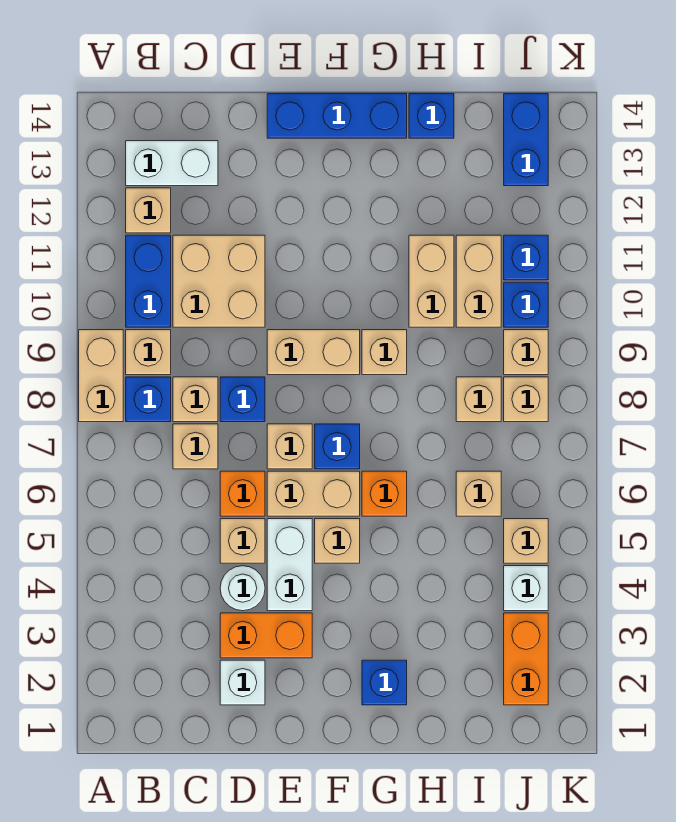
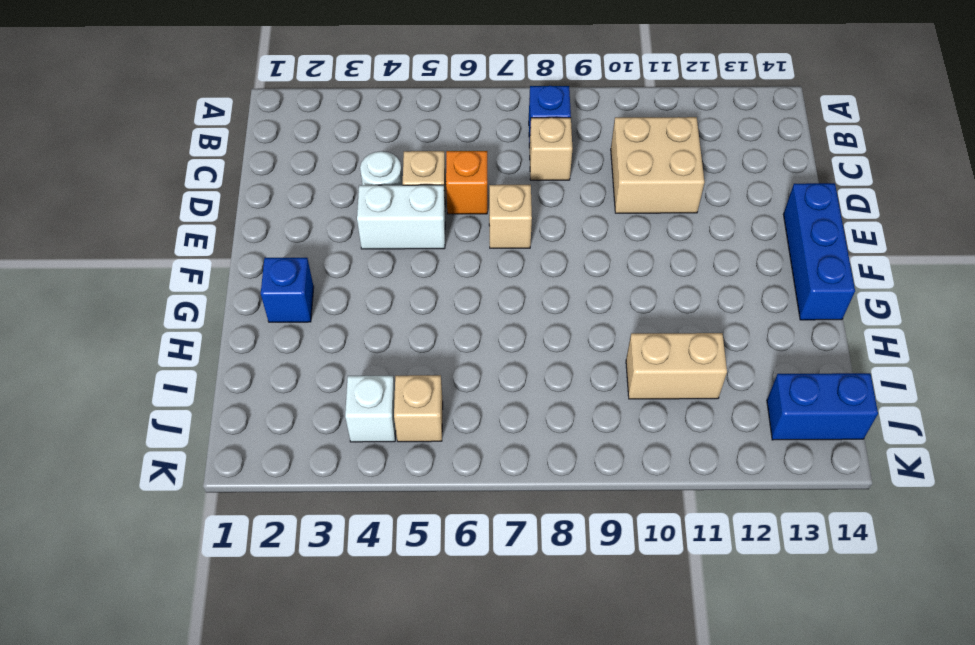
none -> tan 1x2 brick [79,330,123,422]
none -> tan 1x1 brick [126,330,171,375]
none -> blue 1x2 brick [126,235,171,327]
none -> tan 1x1 brick [126,188,171,233]

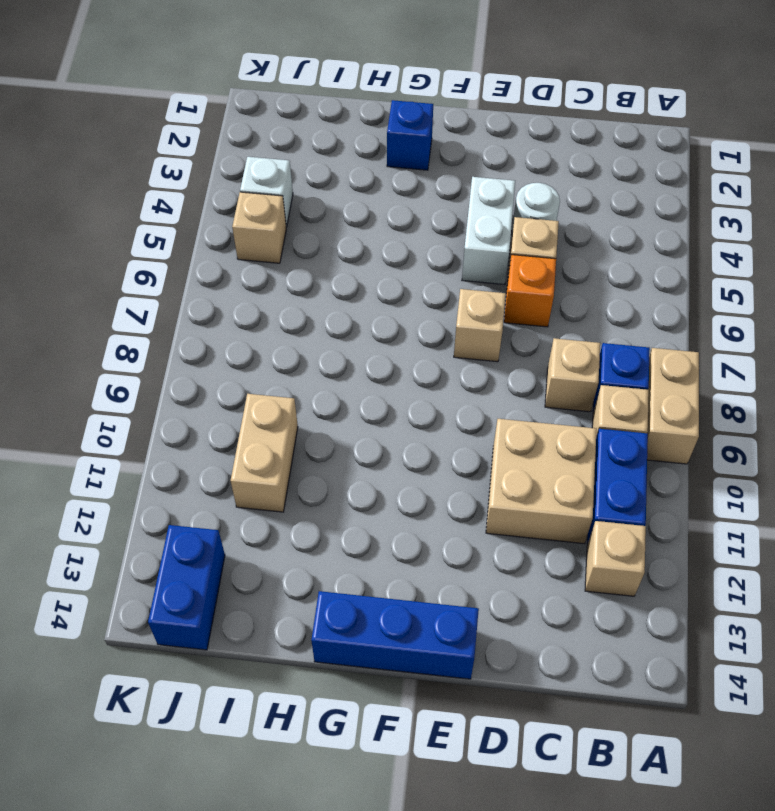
none -> white 1x2 brick [126,141,218,186]
none -> tan 1x1 brick [173,424,218,469]
none -> white 1x1 brick [220,660,265,705]
none -> orange 1x2 brick [220,613,312,658]

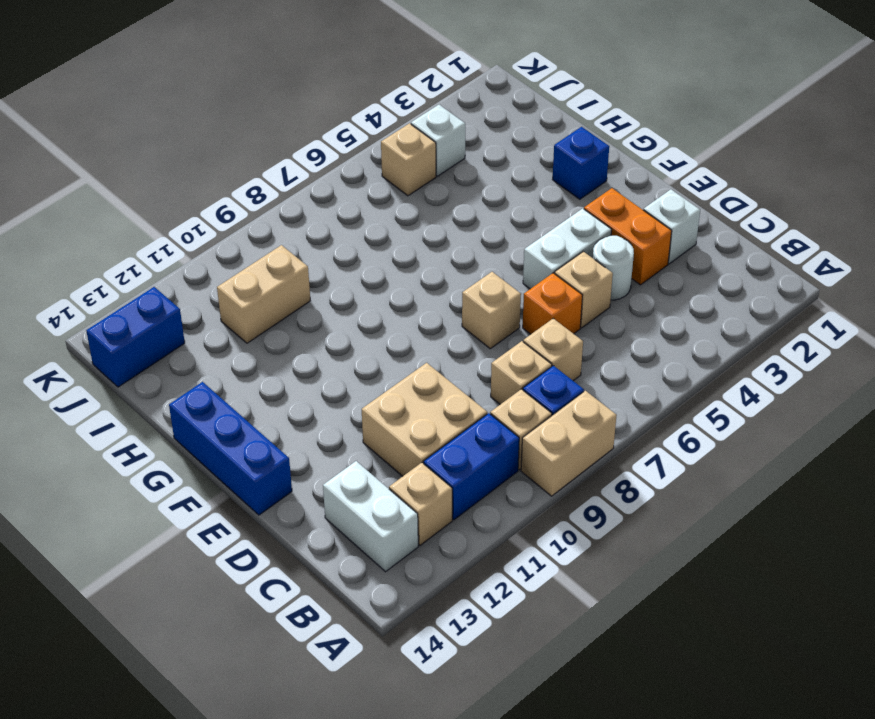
none -> blue 1x1 brick [220,377,265,422]
none -> tan 1x2 brick [267,471,360,516]
none -> tan 1x2 brick [267,330,360,375]
none -> tan 1x1 brick [315,519,360,563]

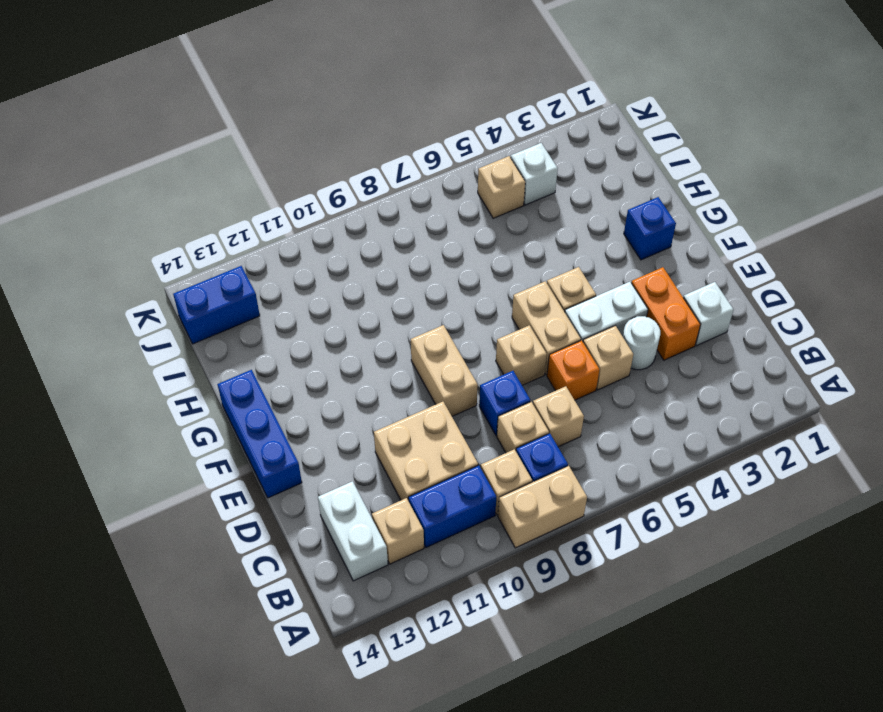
none -> blue 1x1 brick [315,424,360,469]
none -> orange 1x1 brick [362,471,407,516]
none -> tan 1x1 brick [362,330,407,375]
none -> tan 1x2 brick [409,235,454,327]

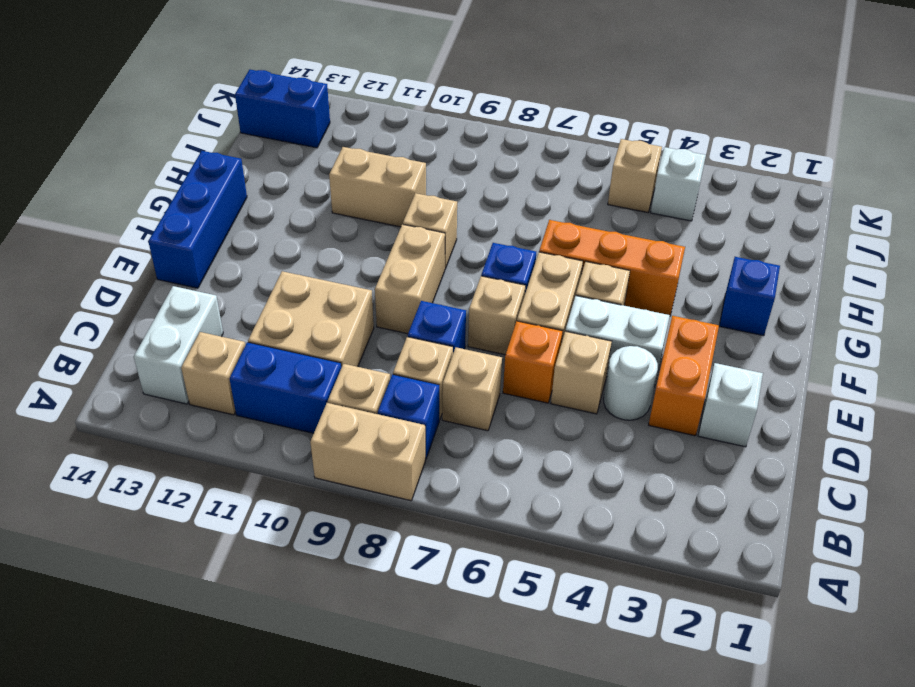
orange 1x3 brick [539,220,685,316] -> orange 1x1 brick [362,471,407,516]
none -> blue 1x1 brick [409,94,454,138]
none -> tan 1x1 brick [456,471,501,516]
none -> tan 1x1 brick [456,377,501,422]
none -> tan 1x2 brick [456,235,501,327]

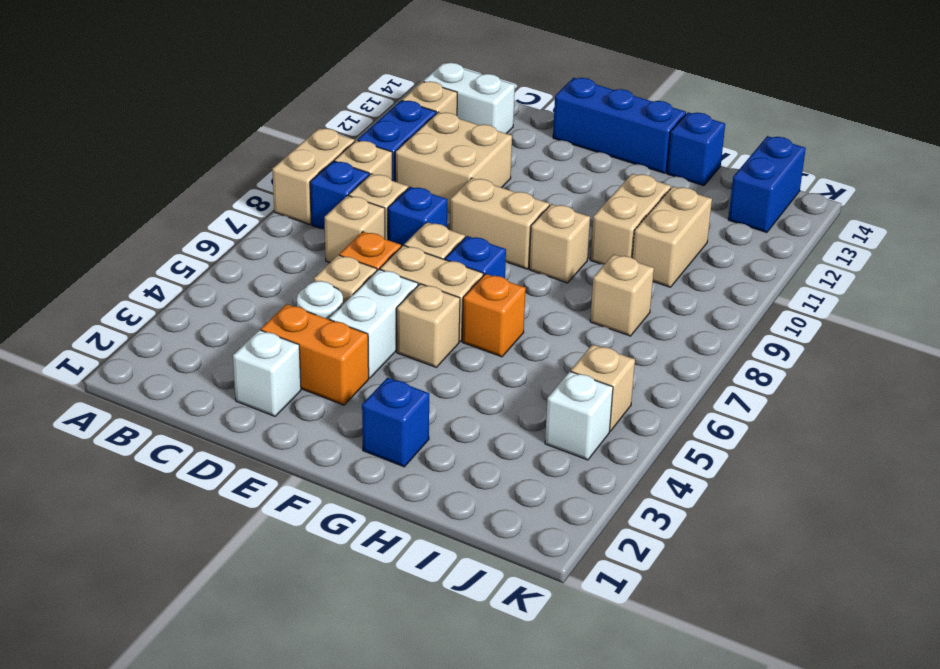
none -> tan 1x1 brick [456,471,501,516]
none -> orange 1x2 brick [504,613,548,705]
none -> tan 1x1 brick [504,377,548,422]
none -> tan 1x1 brick [504,330,548,375]

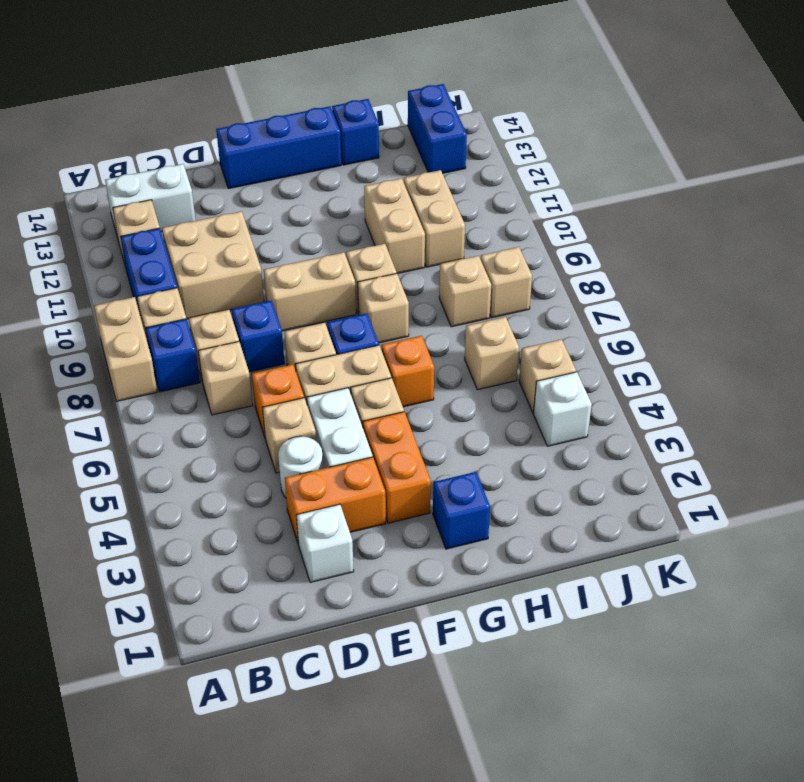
orange 1x2 brick [363,412,431,523] -> orange 1x2 brick moved to [504,613,548,705]
tan 1x1 brick [358,273,409,343] -> tan 1x1 brick moved to [504,330,548,375]
none -> blue 1x1 brick [504,282,548,327]
none -> blue 1x1 brick [504,235,548,280]

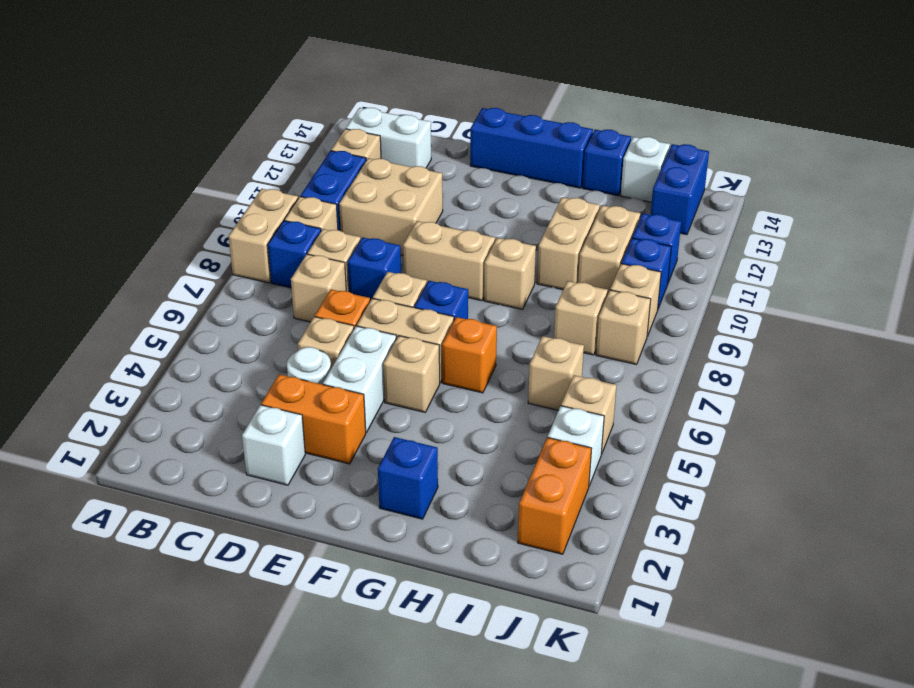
white 1x1 brick [621,137,670,202] -> none

